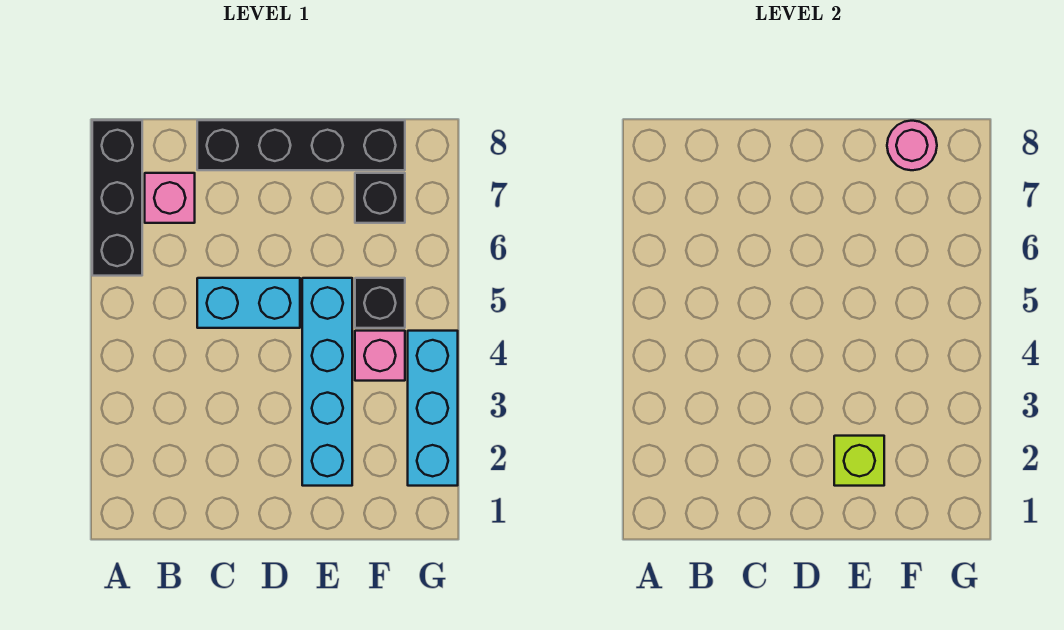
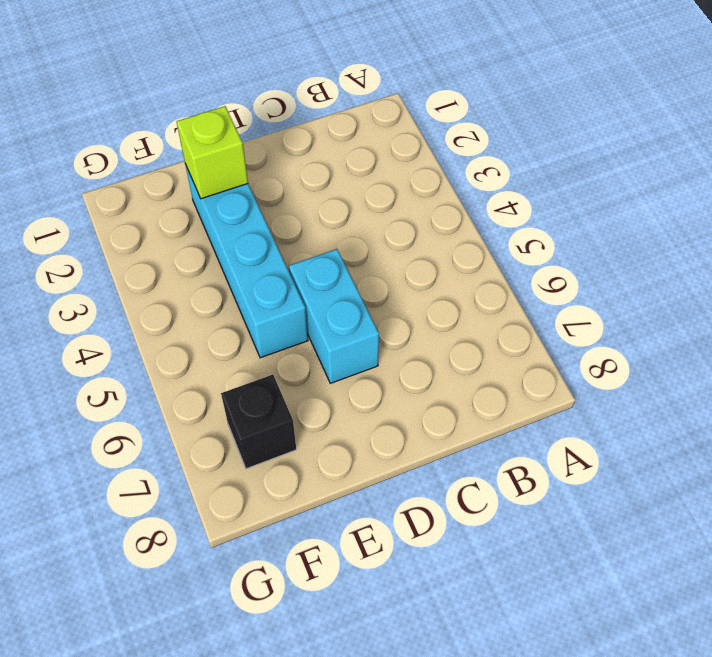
cyan 1x2 brick [289,249,379,383] -> cyan 1x2 brick turned to [197,278,300,328]
none -> black 1x3 brick [92,120,142,276]
none -> pink 1x1 brick [145,173,195,223]

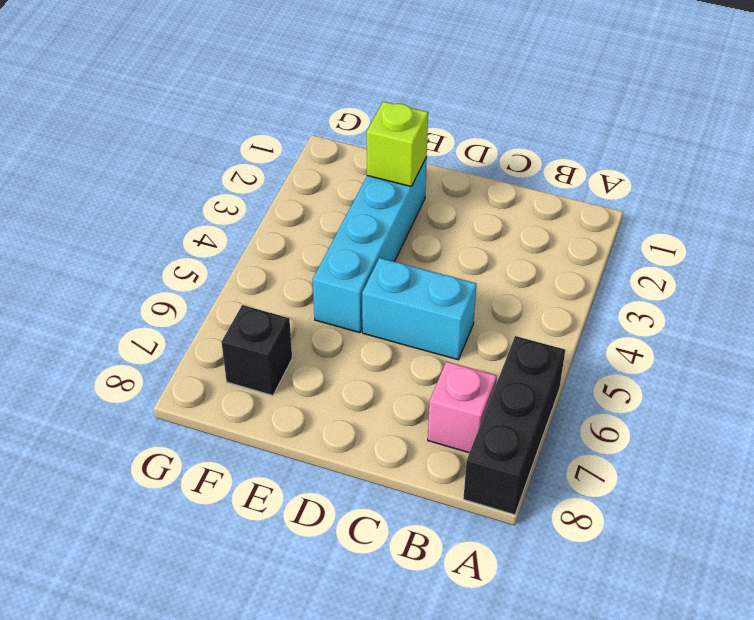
none -> black 1x4 brick [197,120,405,170]
none -> pink 1x1 brick [355,331,405,381]

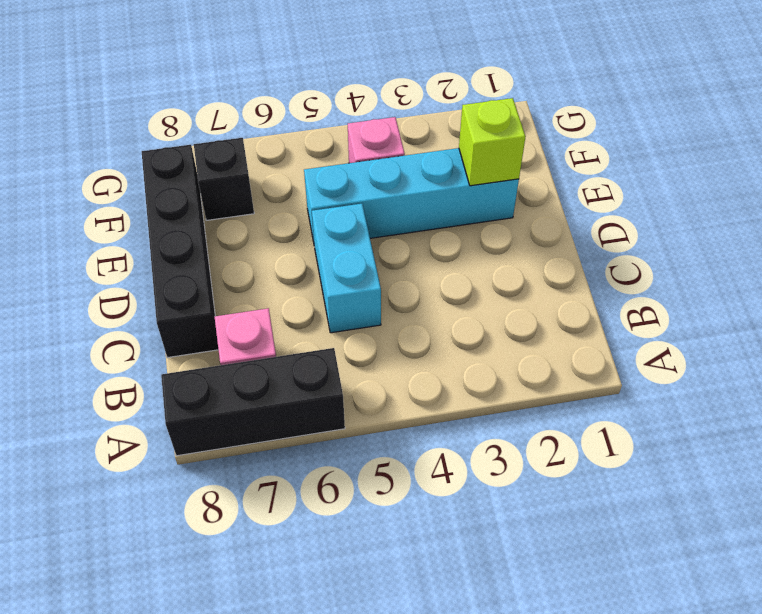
none -> black 1x1 brick [355,278,405,328]
none -> cyan 1x3 brick [408,331,458,486]

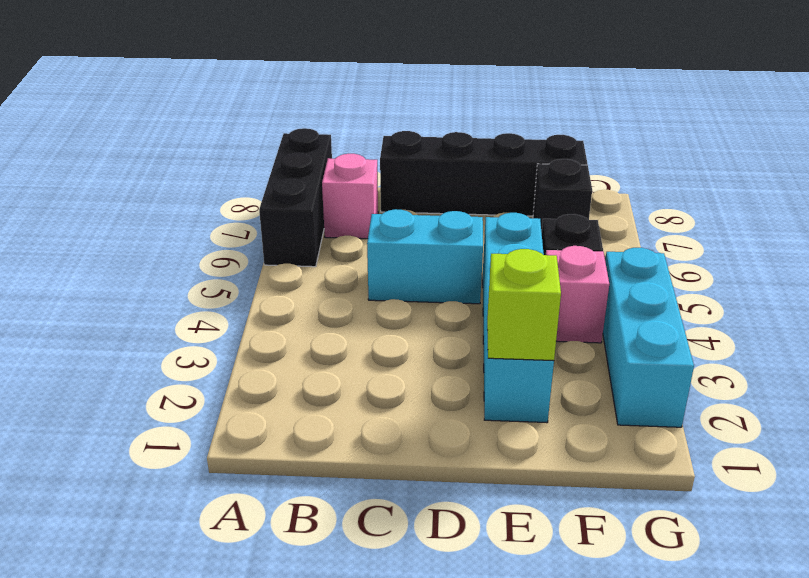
none -> pink 1x1 round brick [887,121,937,170]

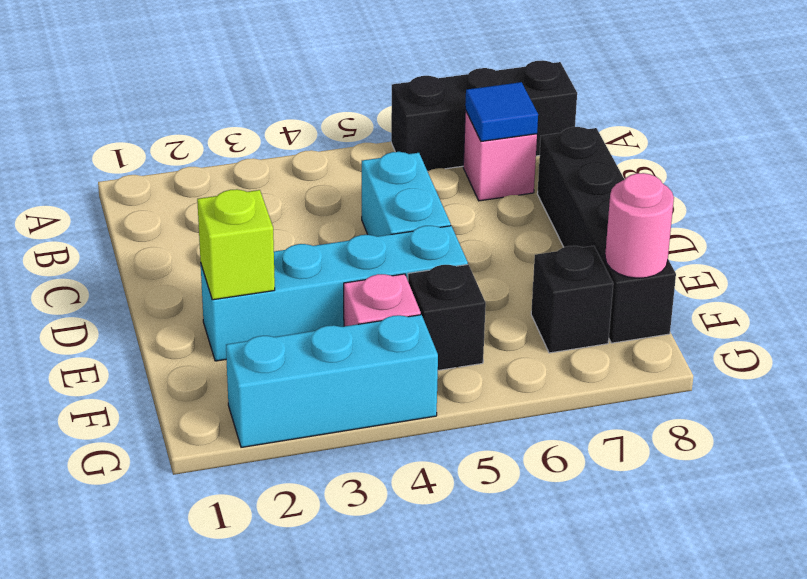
blue 1x1 tile [465,82,538,141] -> none

